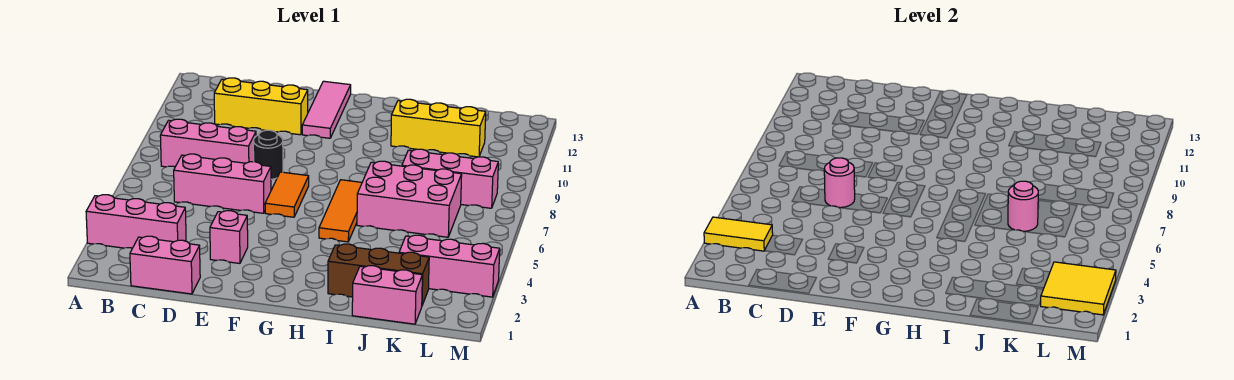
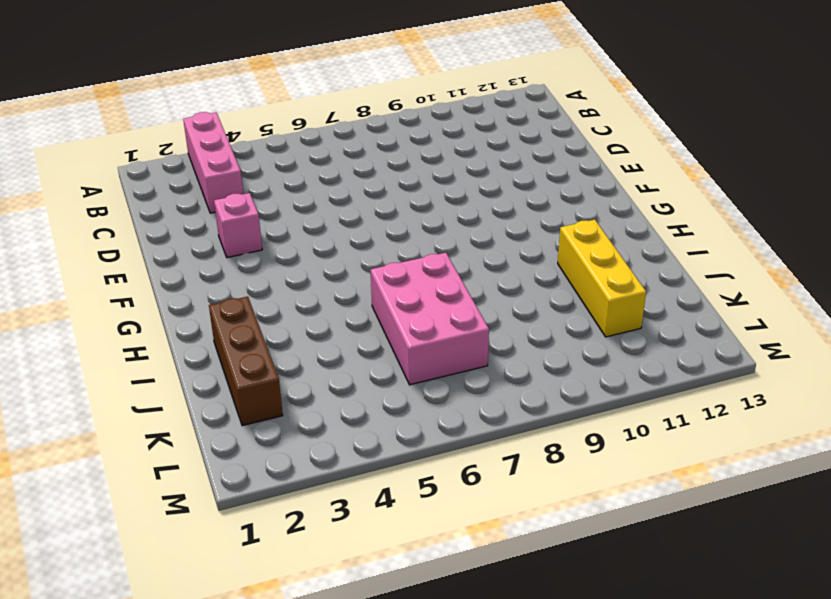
none -> pink 1x3 brick [160,119,256,167]
none -> pink 1x2 brick [130,236,200,294]
none -> pink 1x3 brick [174,154,271,213]

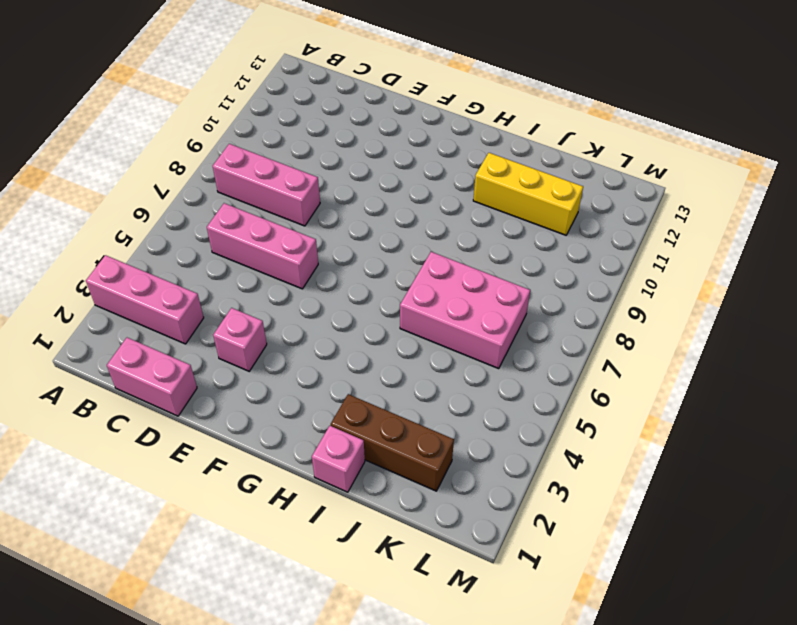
pink 1x1 brick [312,426,365,492] -> none
none -> yellow 1x3 brick [214,78,308,135]
none -> black 1x1 round brick [253,130,283,179]
none -> orange 1x2 tile [265,172,309,217]

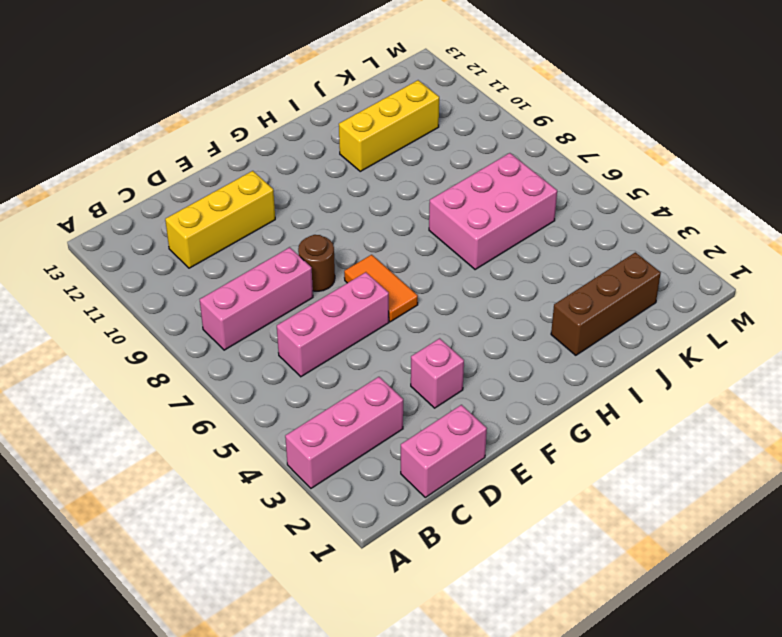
brown 1x1 round brick [298,235,335,291] -> black 1x1 round brick [253,130,283,179]
none -> pink 1x3 tile [302,81,351,138]
none -> orange 1x3 tile [319,180,362,242]
none -> pink 1x2 brick [352,266,422,324]

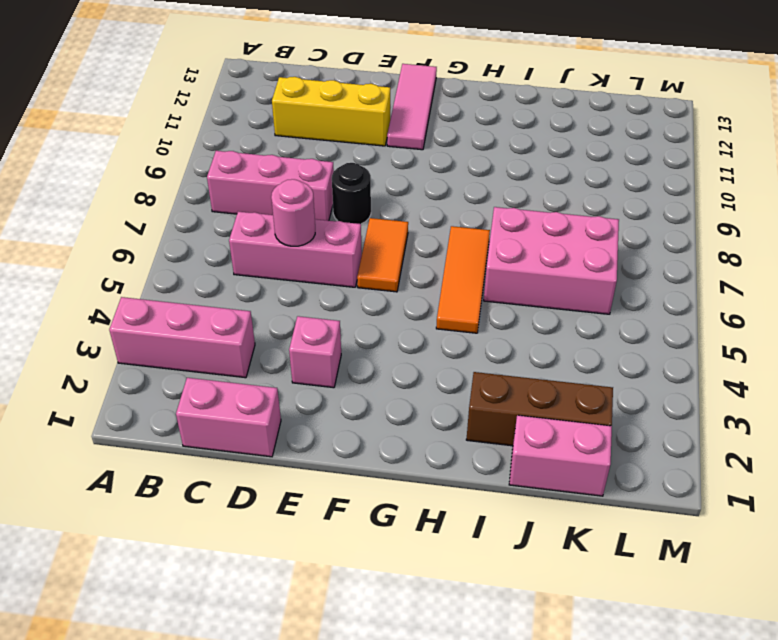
none -> yellow 1x3 brick [391,99,486,157]
none -> pink 1x3 brick [402,149,498,208]
none -> pink 1x3 brick [399,235,500,297]

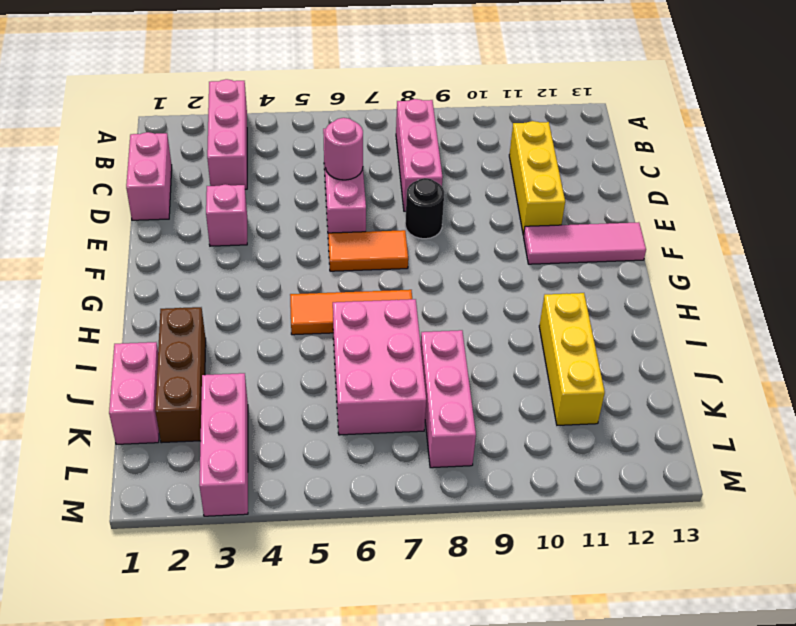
none -> yellow 1x2 tile [704,217,773,251]
none -> pink 1x1 round brick [1008,181,1038,231]
none -> yellow 2x2 tile [1040,262,1116,315]

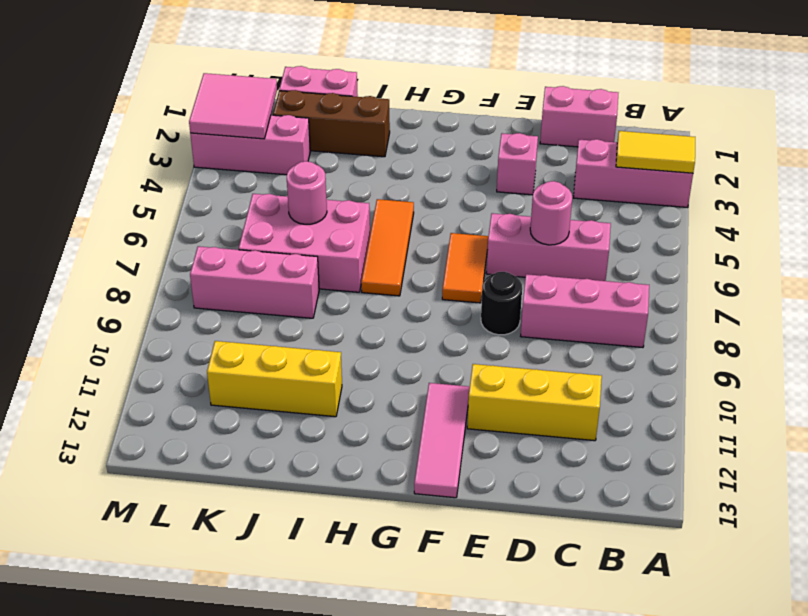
pink 2x2 tile [189,73,277,139] -> yellow 2x2 tile [1040,262,1116,315]

